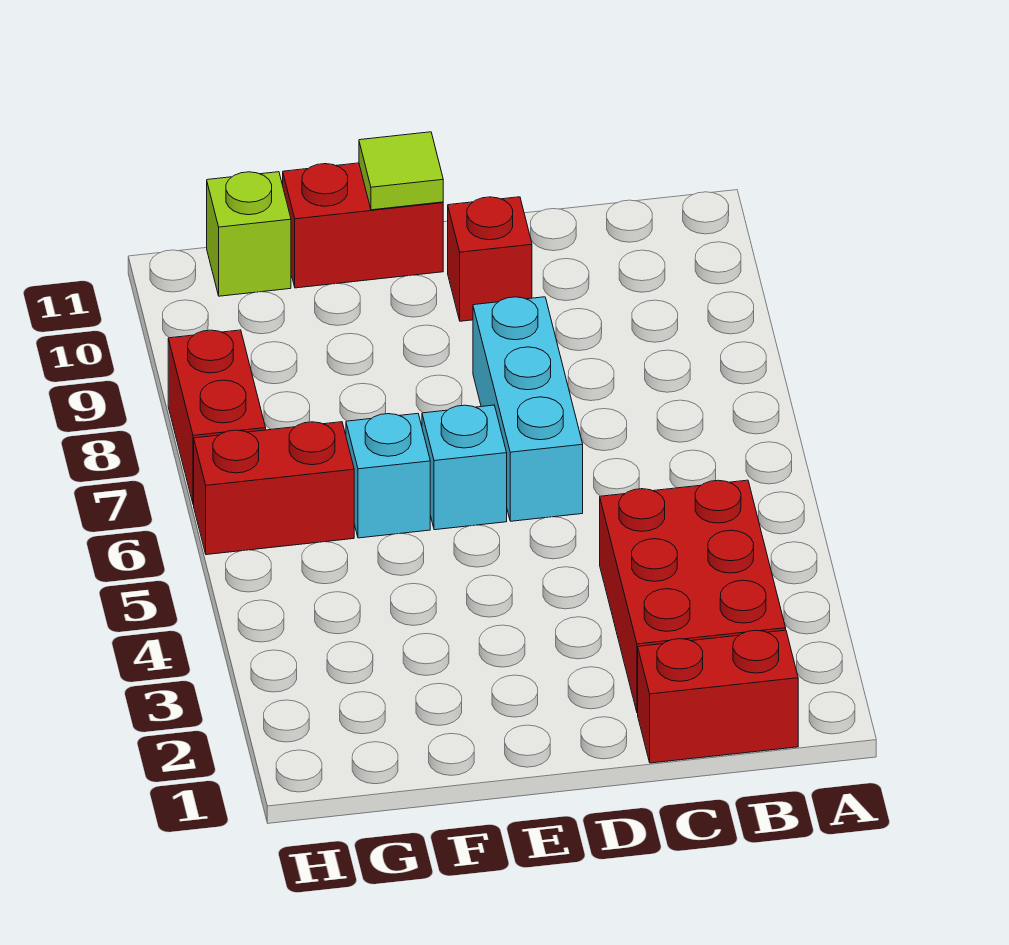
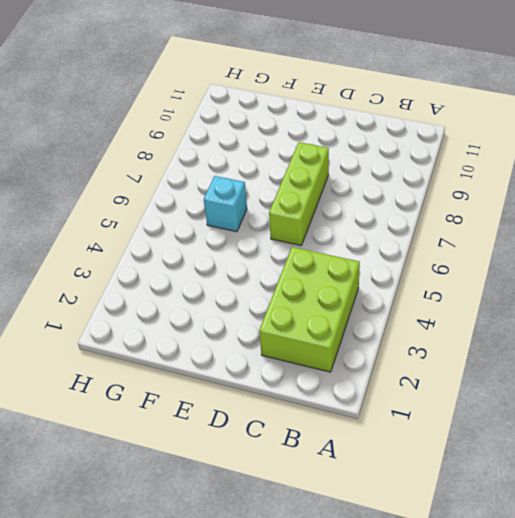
lime 2x3 brick [259,247,360,372] -> red 2x3 brick [600,480,786,713]
lime 1x3 brick [269,142,329,246] -> cyan 1x3 brick [473,297,583,521]
none -> red 1x2 brick [638,630,798,763]
none -> red 1x1 brick [448,197,532,321]

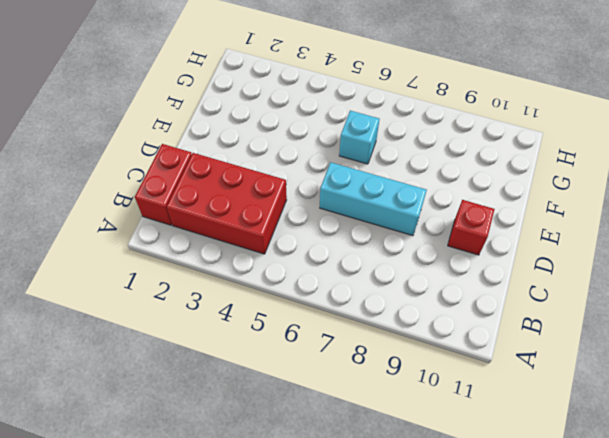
none -> cyan 1x1 brick [422,405,507,530]
none -> red 1x2 brick [283,163,443,288]

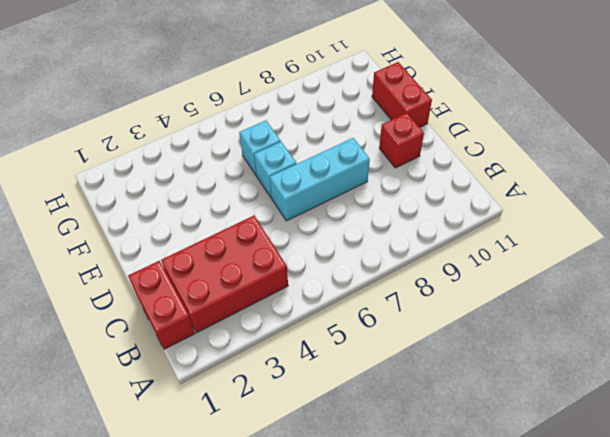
none -> red 1x2 brick [194,422,354,555]
none -> lime 1x1 brick [207,172,291,296]

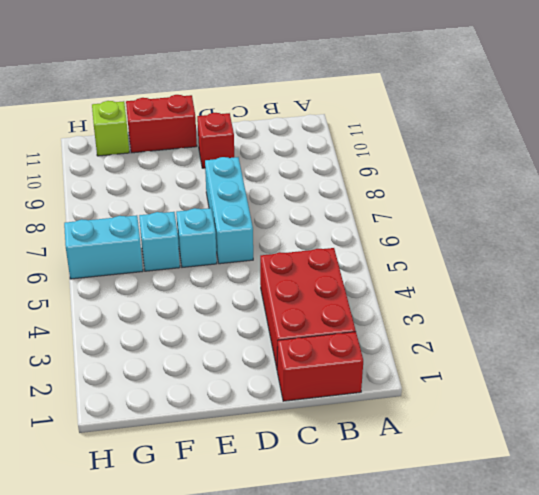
cyan 1x2 brick [64,215,143,279] -> red 1x2 brick [194,422,354,555]
none -> red 1x2 brick [168,330,266,505]
none -> lime 1x1 tile [359,132,443,210]

